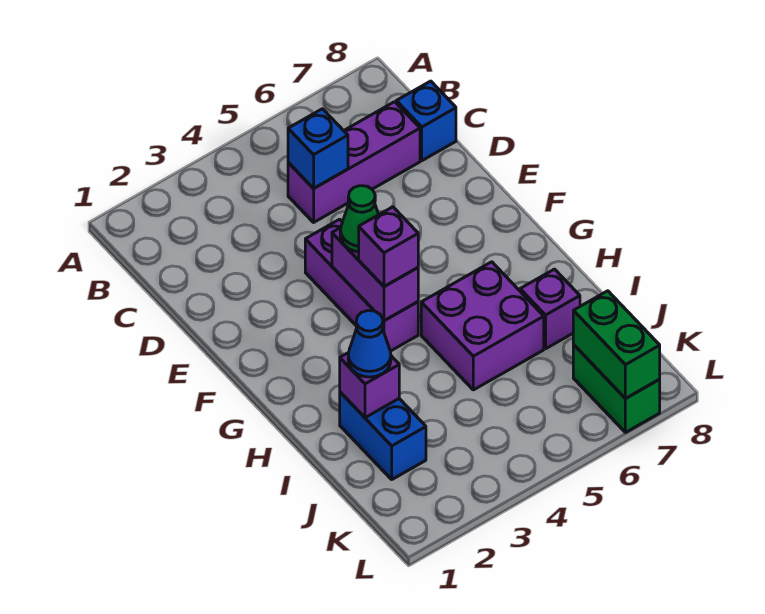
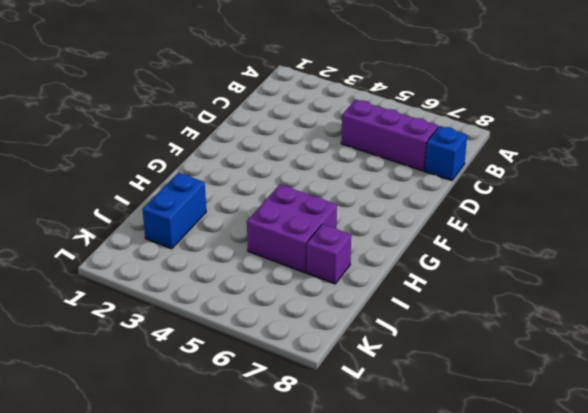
none -> purple 1x3 brick [305,219,418,351]
none -> green 1x2 brick [573,345,660,432]
none -> blue 1x1 brick [288,109,348,189]

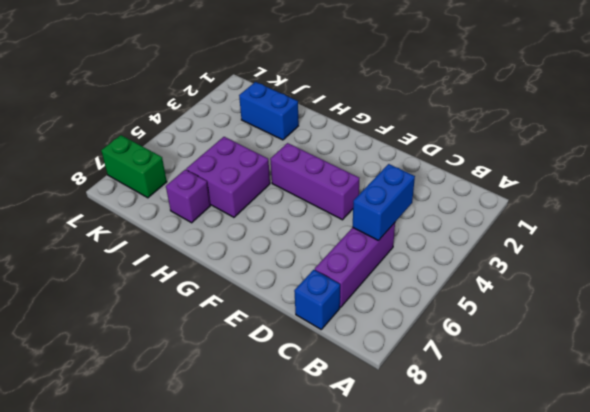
blue 1x2 brick [353,164,415,241] -> blue 1x1 brick [288,109,348,189]
none -> purple 1x2 brick [332,228,418,321]
none -> purple 1x1 brick [340,352,399,418]
none -> green 1x2 brick [573,291,660,399]

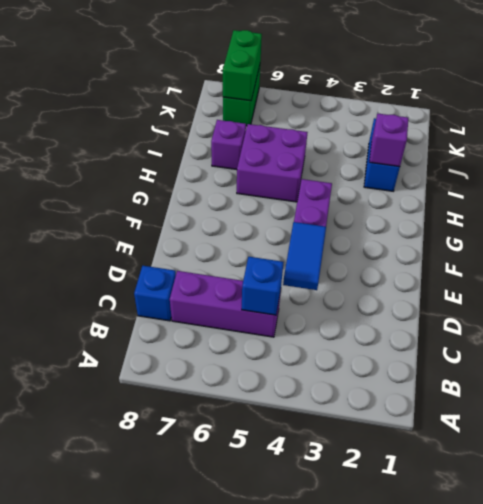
blue 1x2 tile [283,222,326,290] -> none
none -> purple 1x2 brick [332,228,418,321]
none -> green 1x1 cone [340,186,379,252]
none -> purple 1x1 brick [359,207,418,287]

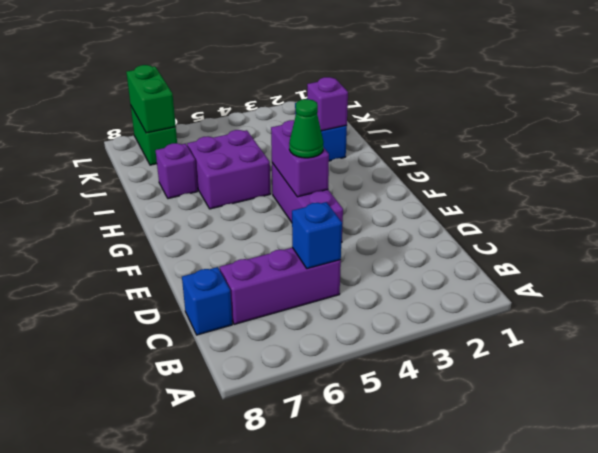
none -> purple 1x1 brick [359,207,418,287]
none -> blue 1x1 cone [348,310,391,377]

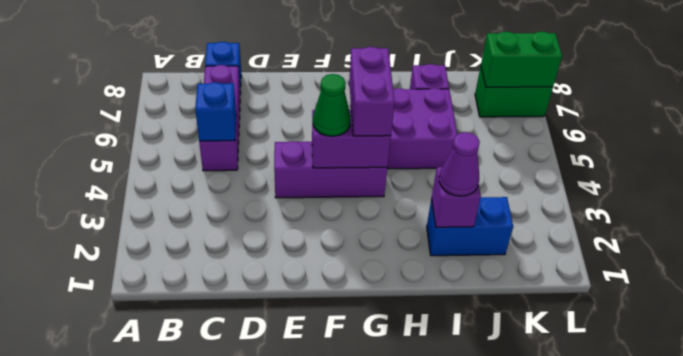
purple 1x2 brick [349,47,395,136] -> purple 1x1 brick [359,207,418,287]
purple 1x1 cone [439,132,480,196] -> blue 1x1 cone [348,310,391,377]

